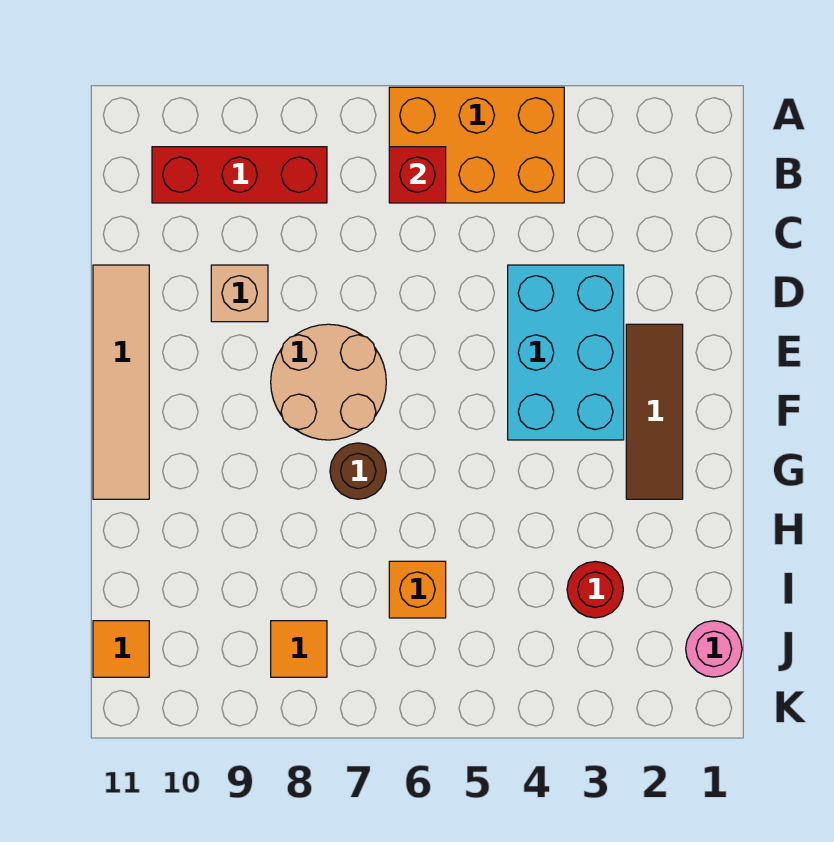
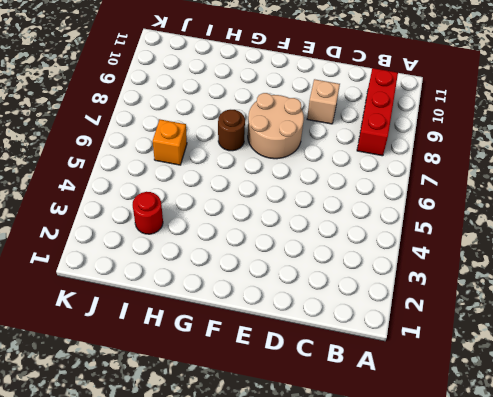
none -> orange 2x3 brick [389,87,564,203]
none -> cyan 2x3 brick [508,265,624,440]
none -> tan 1x4 tile [93,265,149,499]

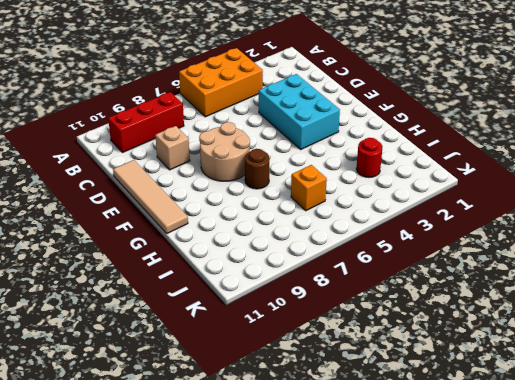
none -> brown 1x3 tile [626,324,683,499]
none -> pink 1x1 round brick [686,621,742,677]
none -> orange 1x1 tile [271,621,327,677]

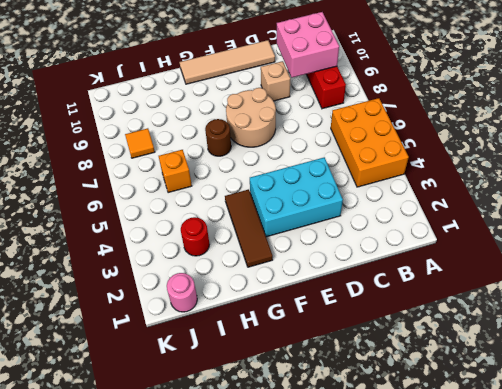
pink 2x2 brick [277,12,339,78] -> none
brown 1x3 tile [225,189,273,267] -> brown 1x3 tile turned to [626,324,683,499]
none -> orange 1x1 tile [93,621,149,677]
none -> red 1x1 brick [389,147,446,203]

